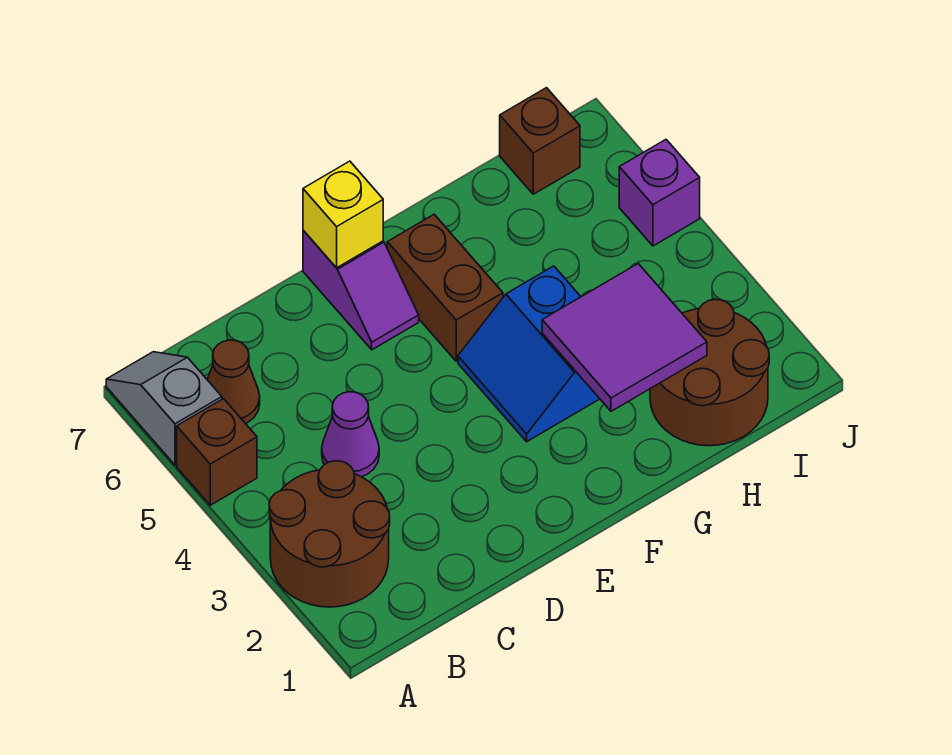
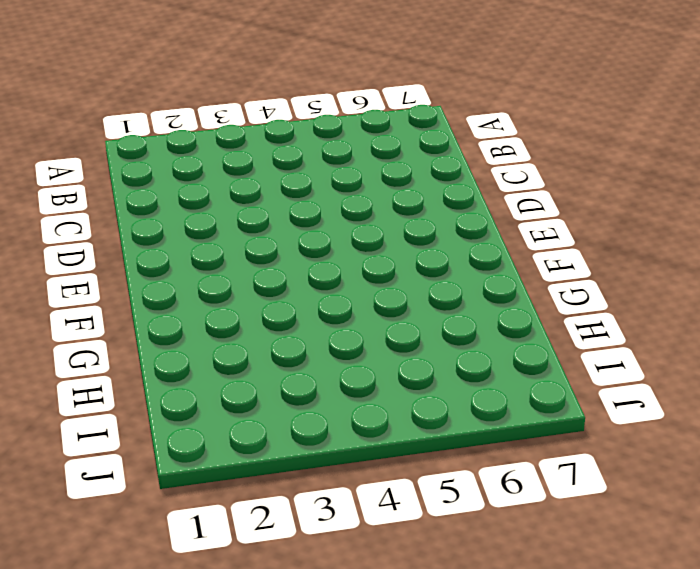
none -> brown 2x2 round brick [269,461,390,607]
none -> brown 1x1 brick [177,399,257,505]
none -> grey 1x2 slope [106,352,222,465]

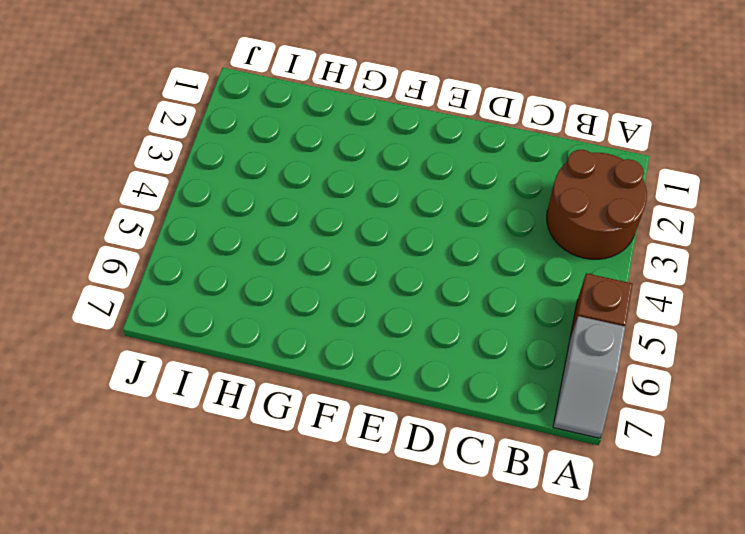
none -> brown 1x1 cone [207,340,260,424]
none -> purple 1x1 cone [322,392,379,477]
none -> purple 1x2 slope [303,230,419,350]

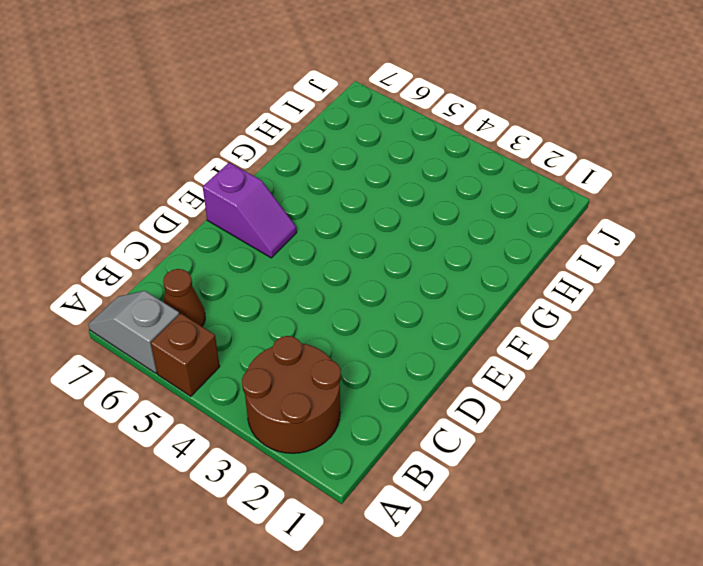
none -> purple 1x1 cone [322,392,379,477]
none -> blue 2x2 slope [458,266,599,442]
none -> brown 1x2 brick [387,215,503,361]

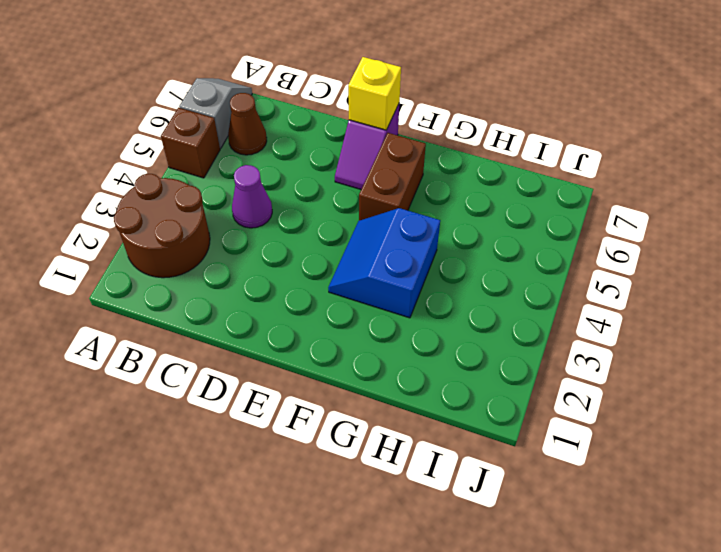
none -> brown 2x2 round brick [650,299,769,446]
none -> brown 1x1 brick [500,88,580,194]
none -> purple 1x1 brick [619,140,700,246]

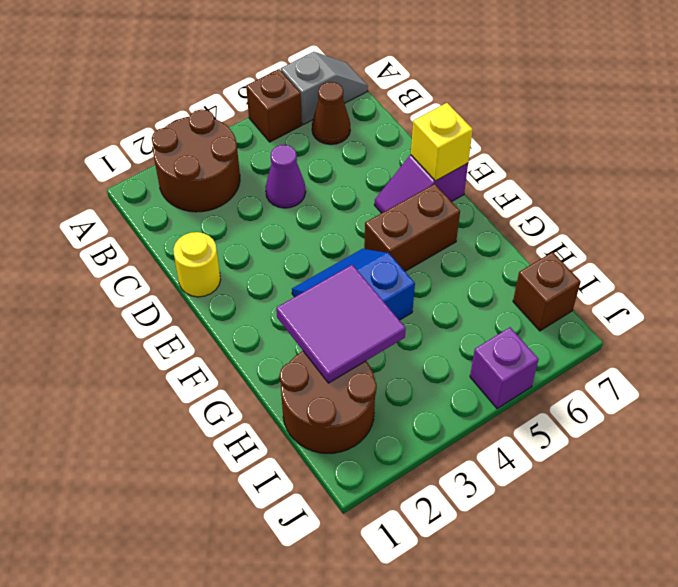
yellow 1x1 round brick [173,232,221,297] -> none

